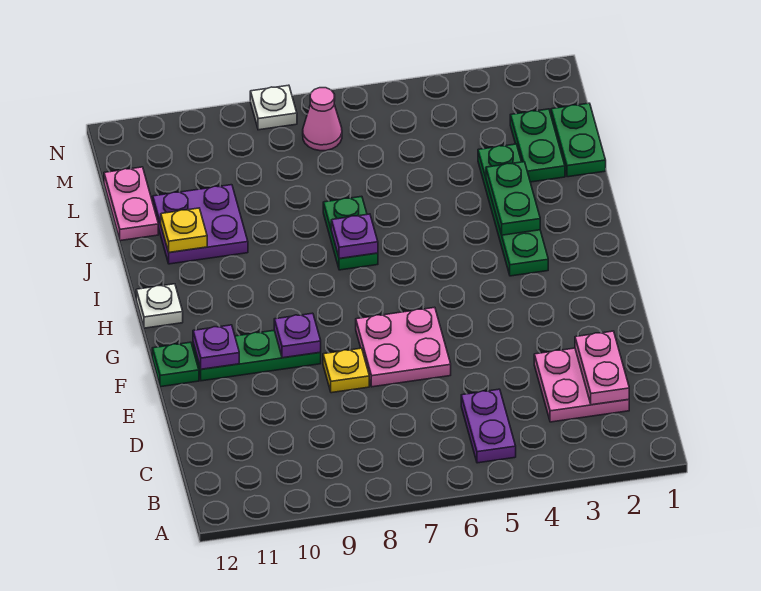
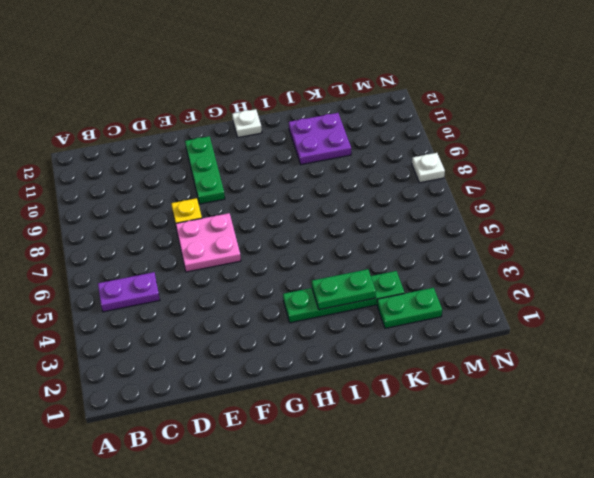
none -> pink 2x2 plate [534,348,629,422]
none -> green 1x1 plate [152,342,199,387]
none -> green 1x2 plate [323,196,378,270]

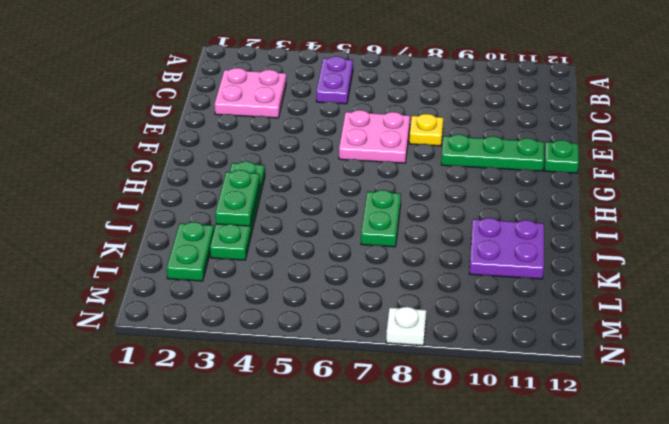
none -> white 1x1 plate [136,284,183,328]
none -> green 1x2 plate [551,103,606,177]
none -> pink 1x2 plate [104,167,158,241]

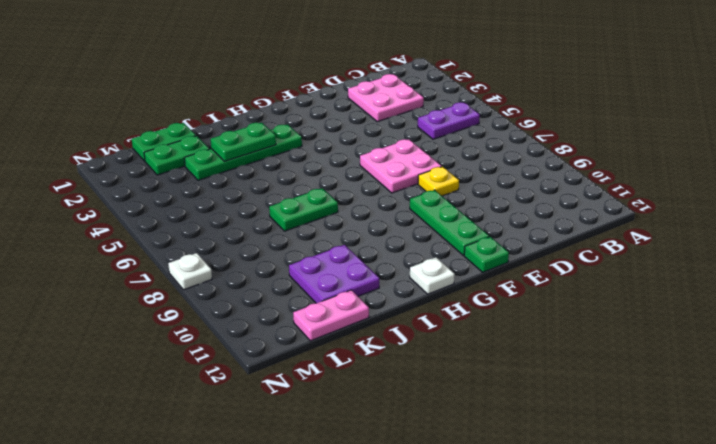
none -> pink 1x1 cone [303,88,342,151]
none -> pink 1x2 plate [575,331,629,405]
none -> purple 1x1 plate [274,313,321,358]

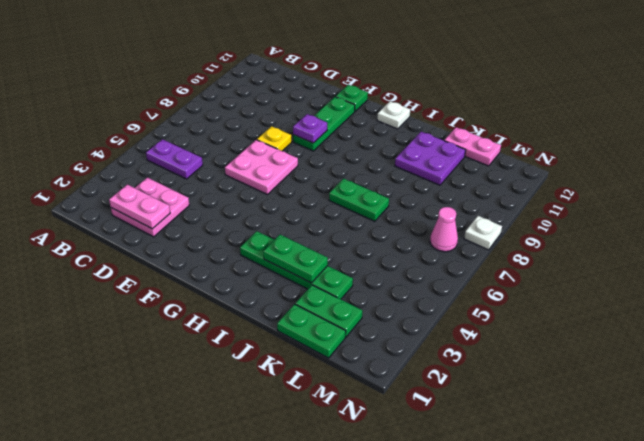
none -> purple 1x1 plate [193,325,239,369]
none -> purple 1x1 plate [331,214,378,259]
none -> yellow 1x1 plate [161,208,207,252]

